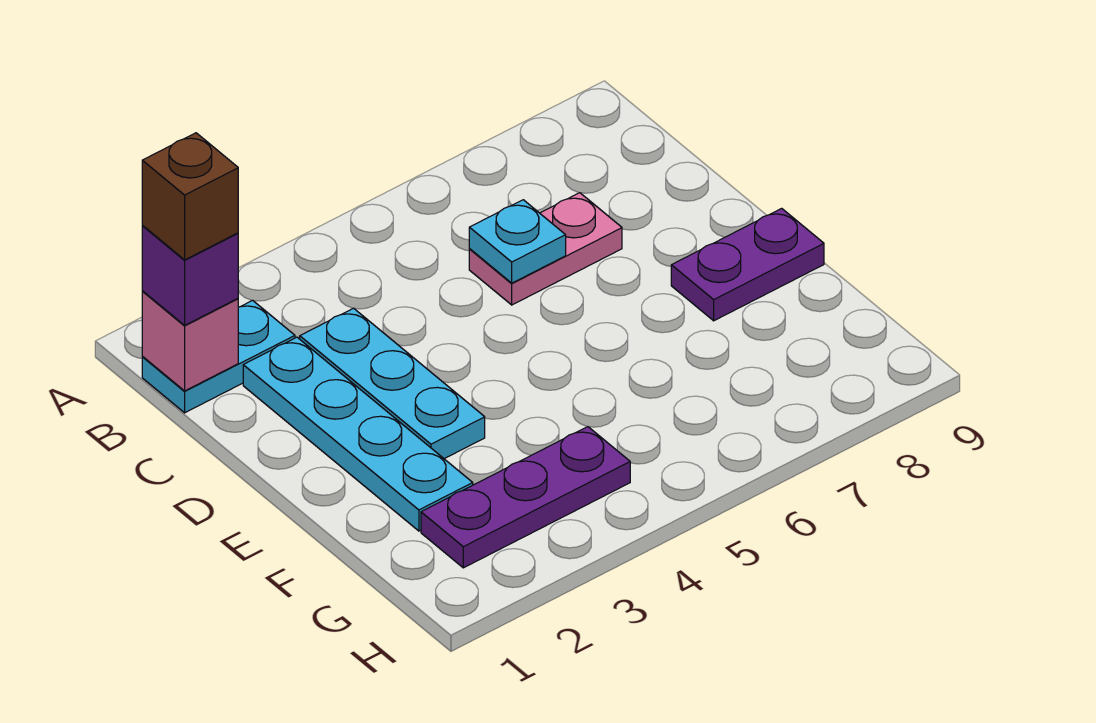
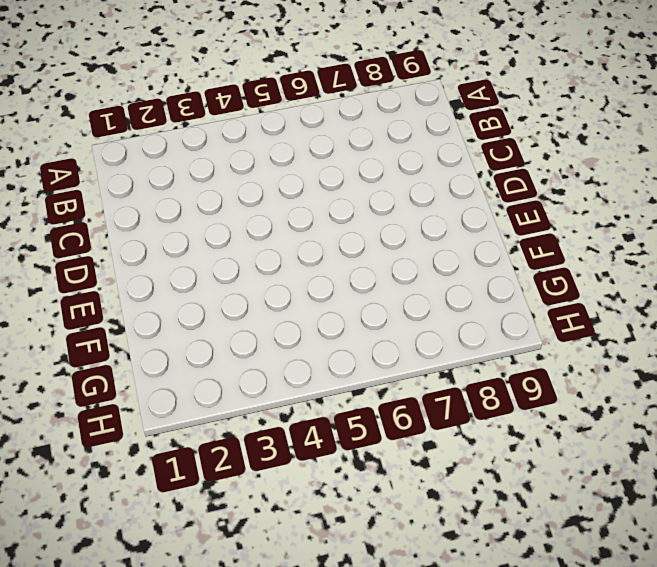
none -> cyan 1x2 plate [142,300,295,413]
none -> cyan 1x4 plate [243,337,473,531]

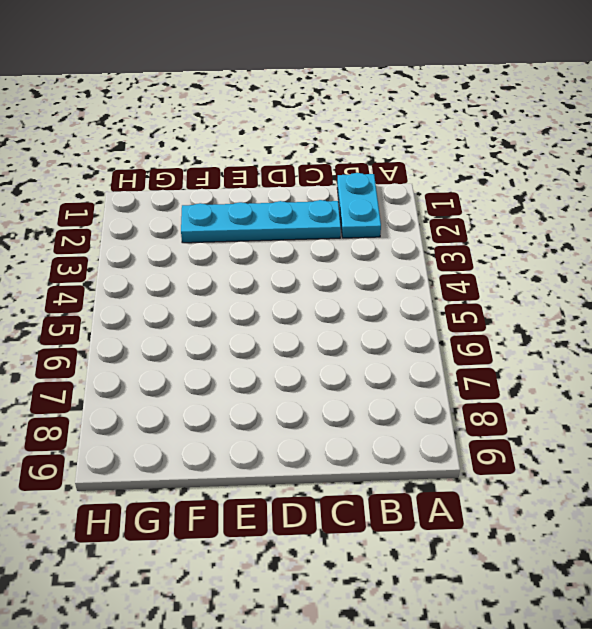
none -> cyan 1x3 plate [300,308,485,459]
none -> pink 1x2 plate [469,193,622,305]

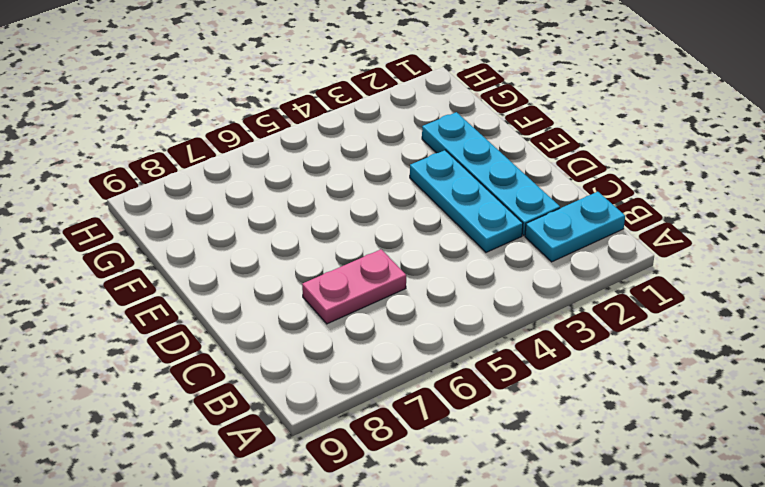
none -> purple 1x2 plate [671,208,824,321]
none -> purple 1x3 plate [421,427,630,568]

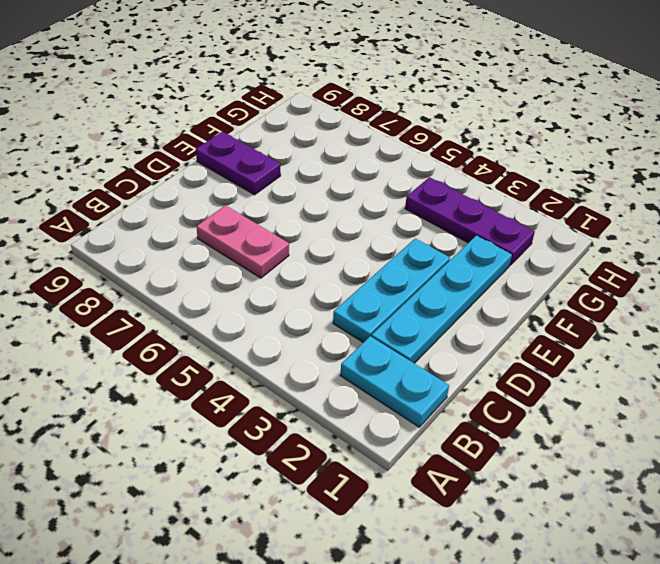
none -> pink 1x1 brick [142,291,238,391]
none -> cyan 1x1 plate [469,200,566,283]

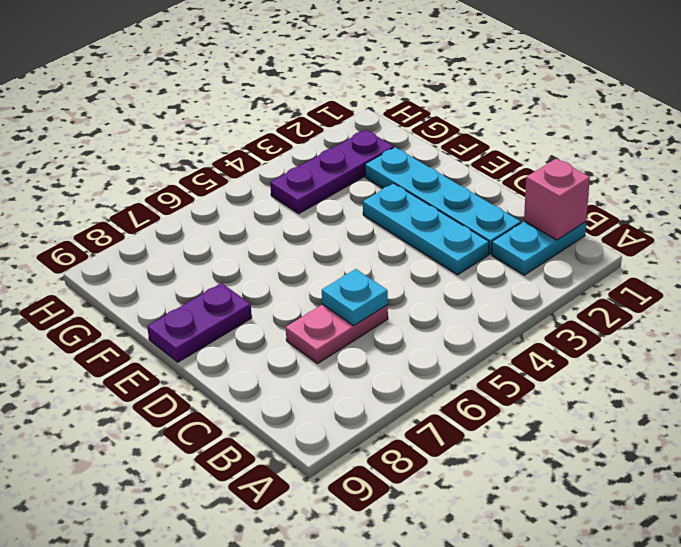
none -> purple 1x1 brick [142,226,238,325]
none -> brown 1x1 brick [142,133,238,260]

